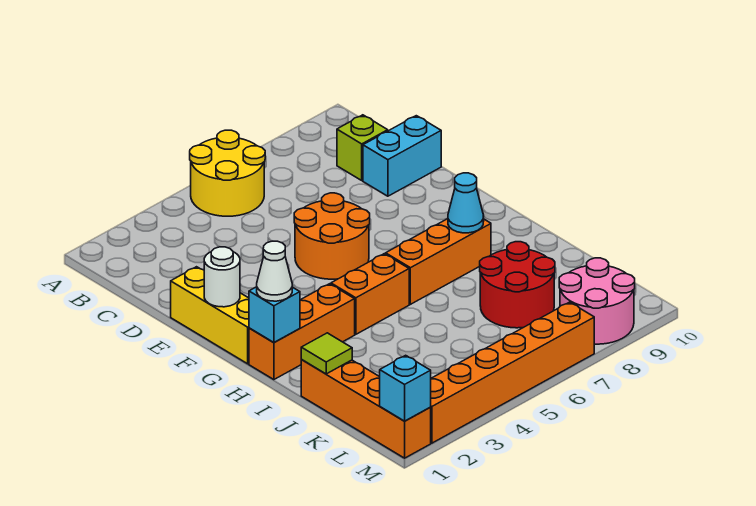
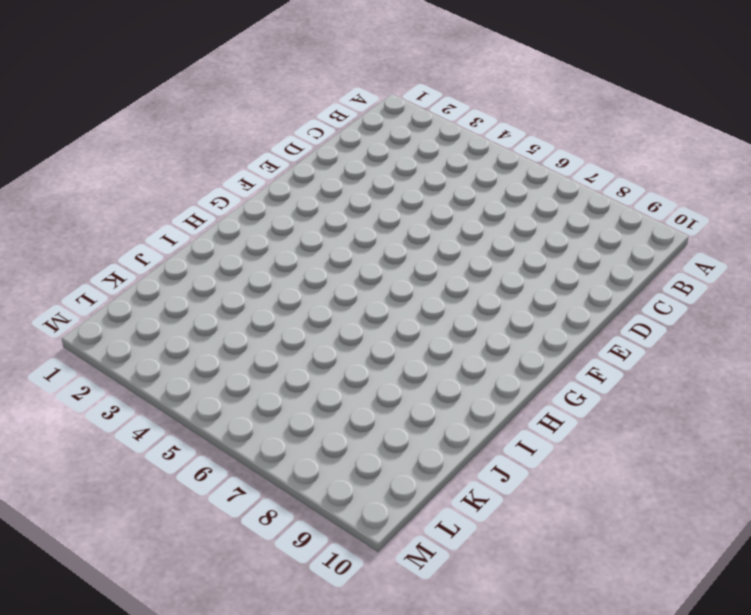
none -> yellow 2x2 round brick [190,130,265,216]
none -> lime 1x1 brick [337,115,388,180]
none -> cyan 1x2 brick [363,116,441,196]

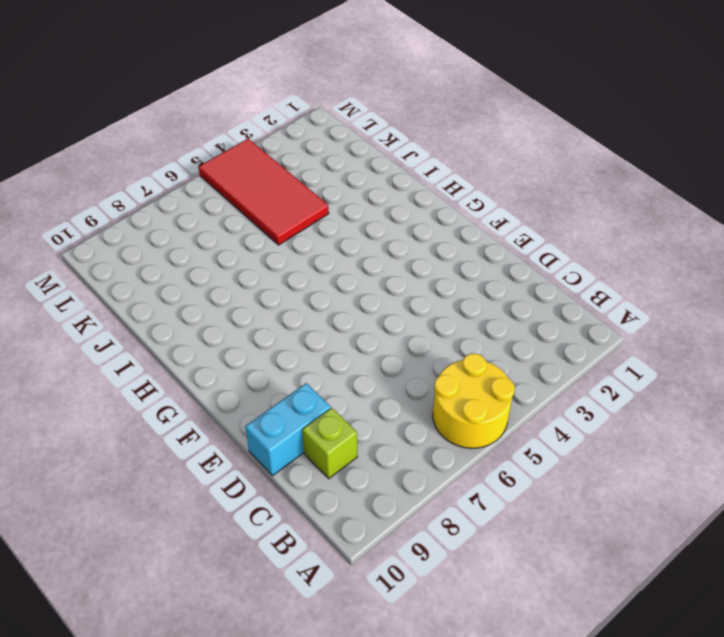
red 2x4 tile [199,139,329,245] -> orange 1x6 brick [430,302,594,443]
none -> yellow 1x3 brick [171,267,249,364]
none -> orange 2x2 round brick [294,193,370,279]
none -> orange 1x3 brick [249,284,355,380]

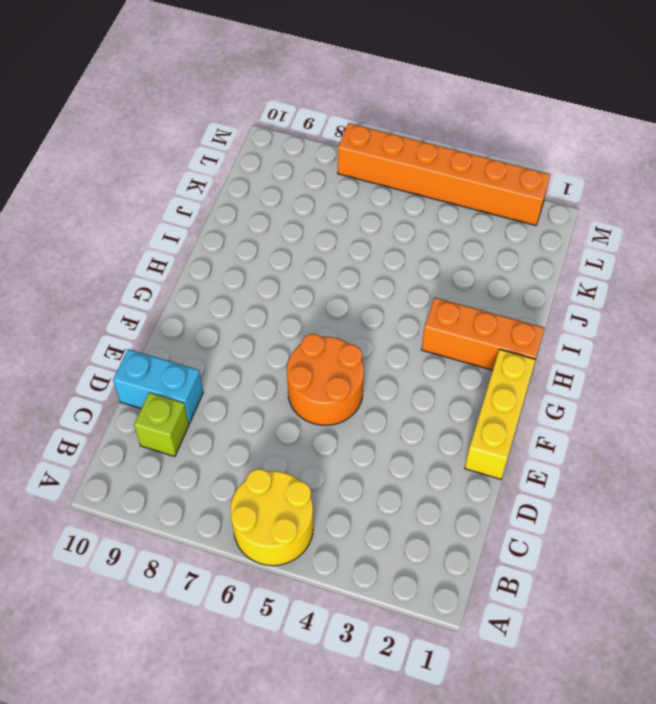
none -> orange 1x2 brick [331,254,409,334]
none -> orange 1x3 brick [386,219,491,304]
none -> orange 1x4 brick [301,359,431,458]

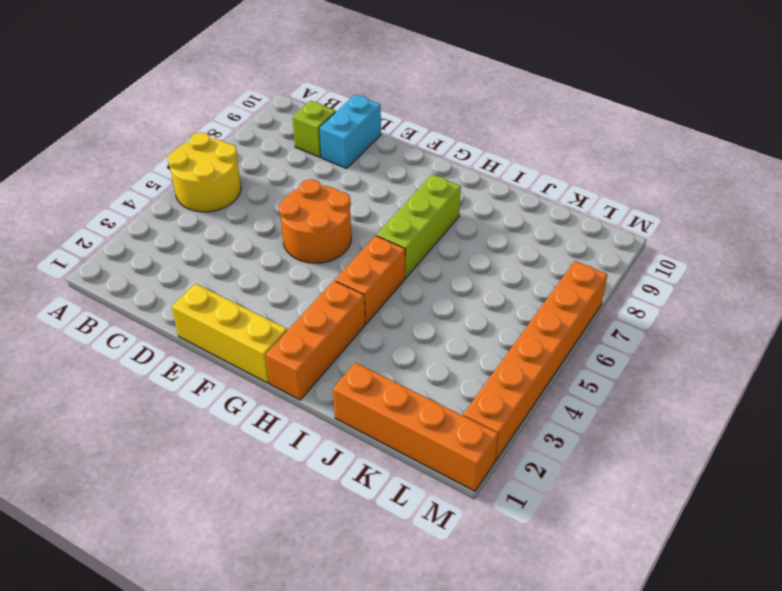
lime 1x3 brick [376,174,461,278] -> orange 1x3 brick [386,219,491,304]
none -> red 2x2 round brick [480,242,555,328]
none -> pink 2x2 round brick [559,258,635,344]
none -> white 1x1 round brick [204,247,240,307]

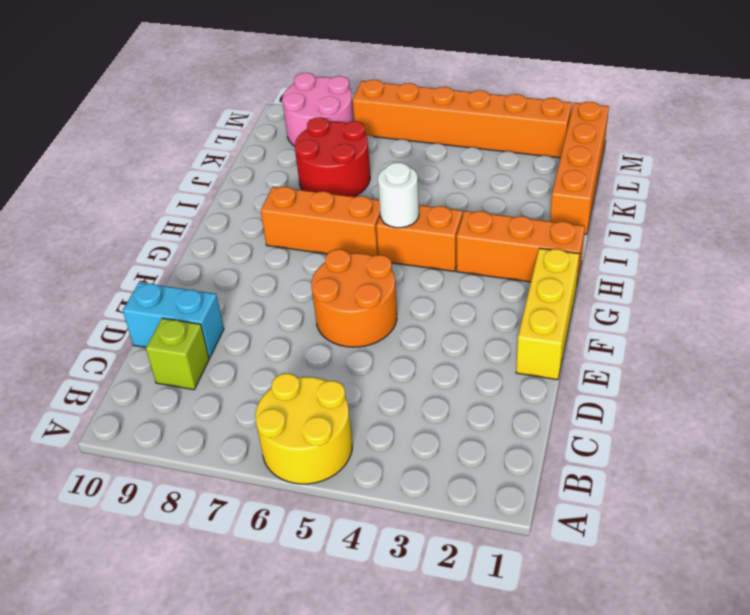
white 1x1 round brick [378,162,419,228] -> white 1x1 round brick moved to [204,247,240,307]
none -> cyan 1x1 brick [249,287,300,343]
none -> cyan 1x1 cone [448,173,484,233]
none -> lime 1x1 tile [301,333,352,374]

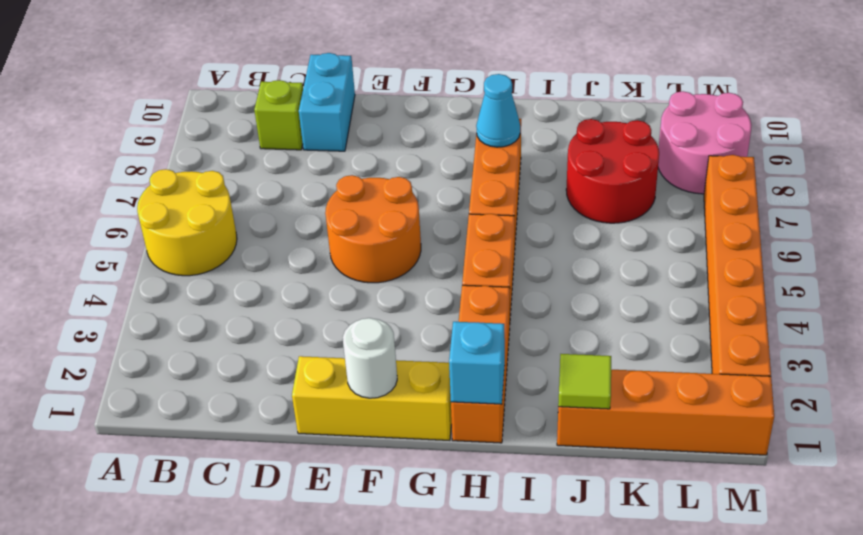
none -> cyan 1x1 brick [380,355,431,421]
none -> white 1x1 cone [257,241,292,301]

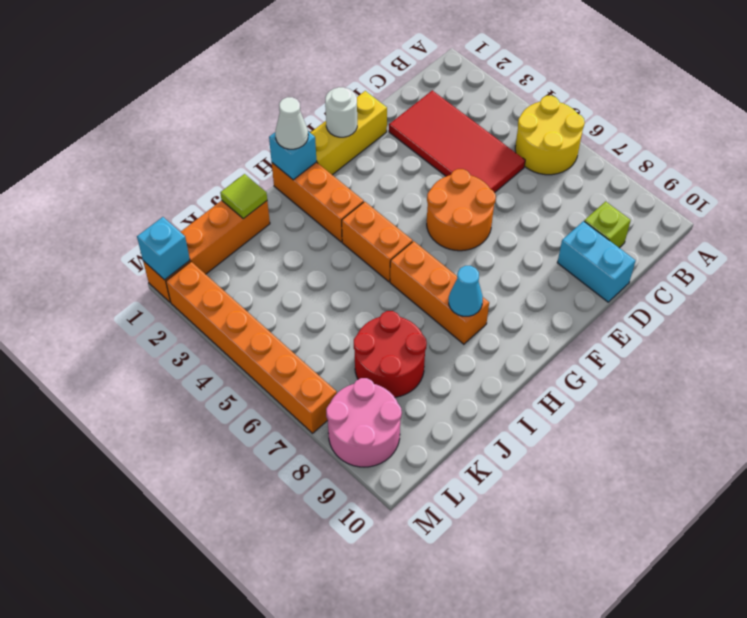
red 2x4 tile [389,91,525,193] -> none

